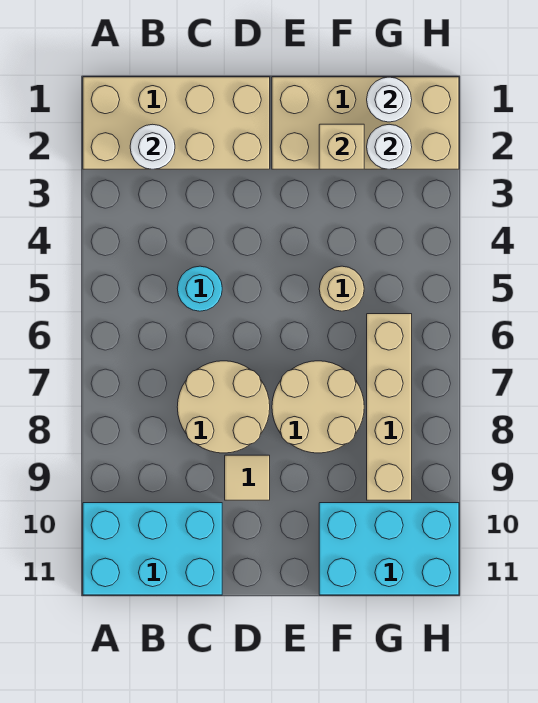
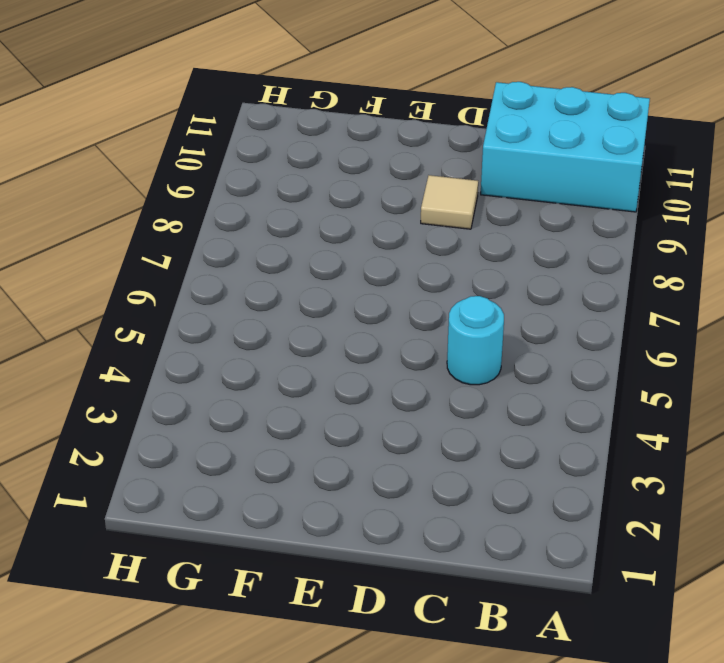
none -> tan 2x4 brick [83,77,270,169]
none -> tan 2x2 round brick [177,361,270,453]
none -> tan 2x4 brick [272,77,459,169]

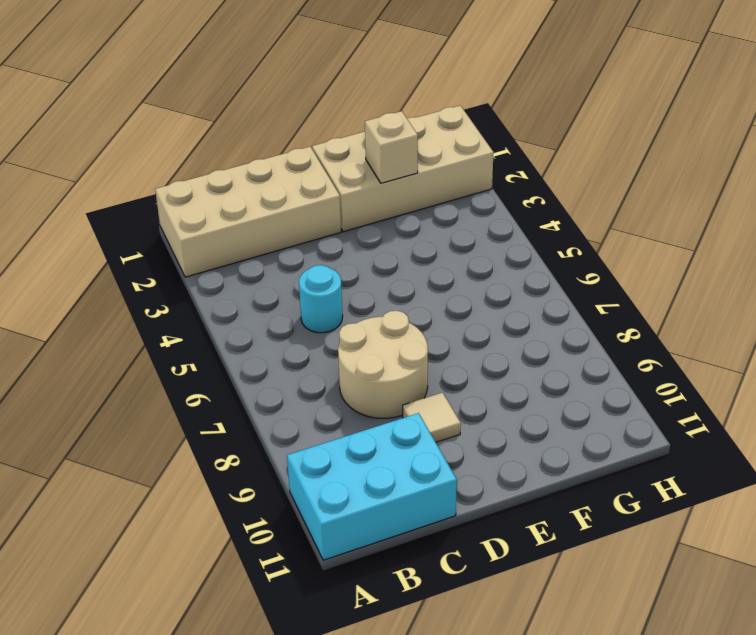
none -> tan 2x2 round brick [272,361,364,453]
none -> tan 1x1 round brick [319,266,364,311]
none -> cyan 2x3 brick [319,503,459,595]

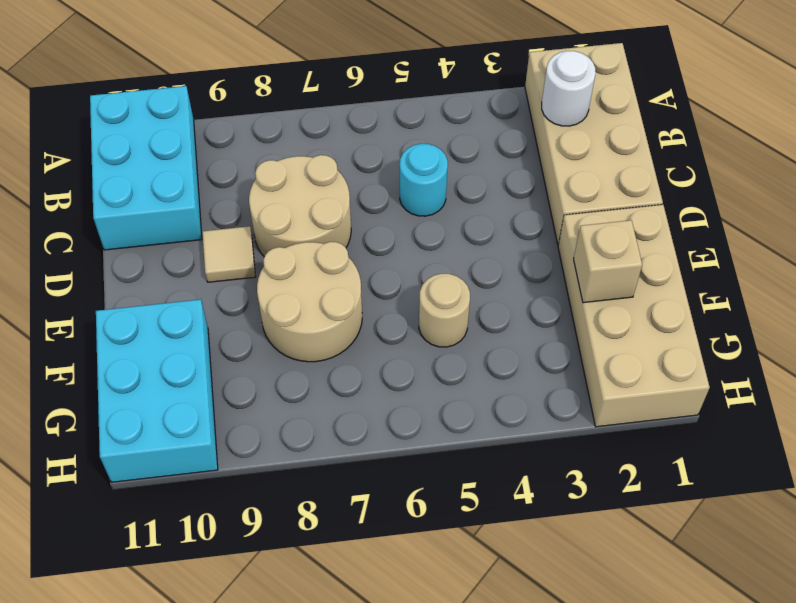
none -> tan 1x4 brick [367,314,412,500]
none -> white 1x1 round brick [367,77,412,122]
none -> white 1x1 round brick [367,124,412,169]

